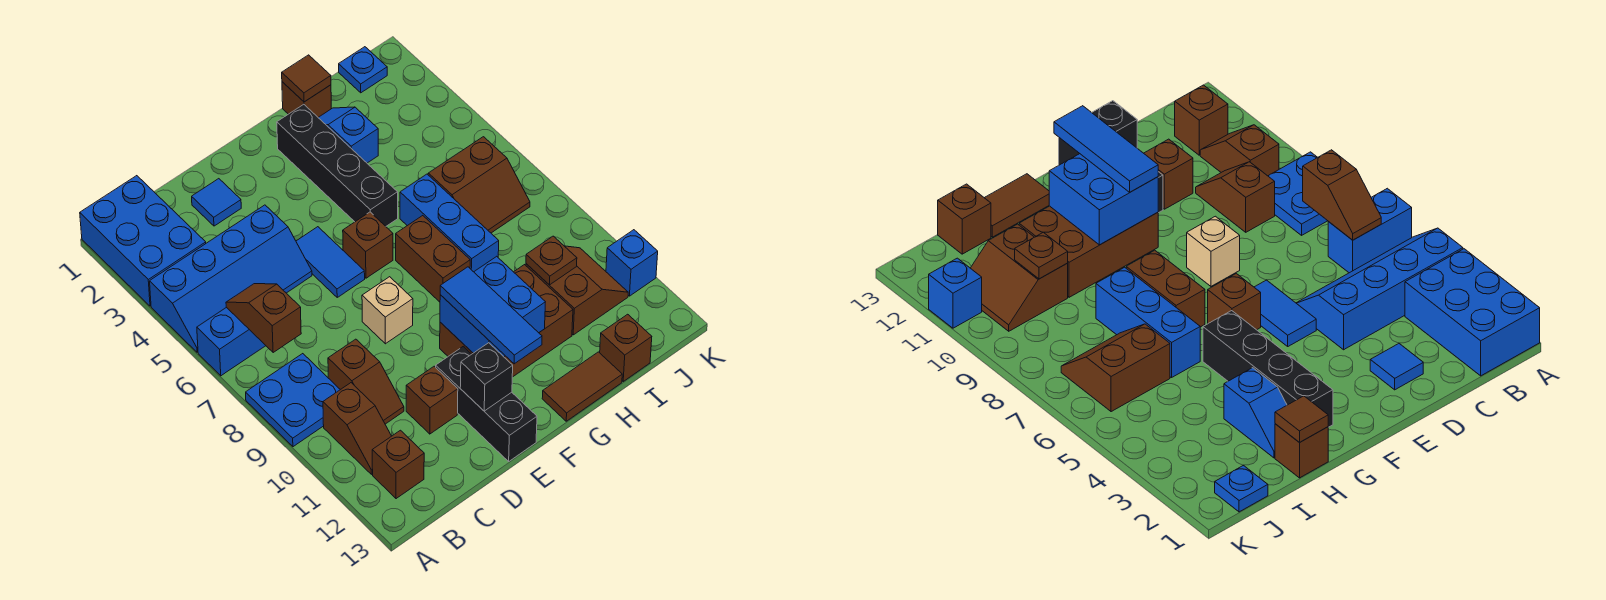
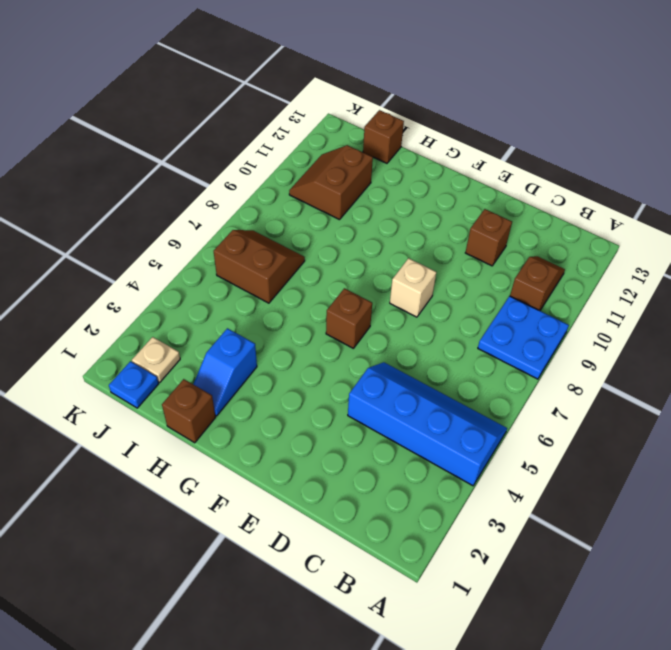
tan 1x1 plate [132,337,180,382] -> none
none -> blue 2x3 brick [80,176,206,306]
none -> blue 1x2 brick [197,307,266,376]
none -> brown 1x1 brick [372,430,424,499]
none -> brown 1x2 slope [328,339,404,424]

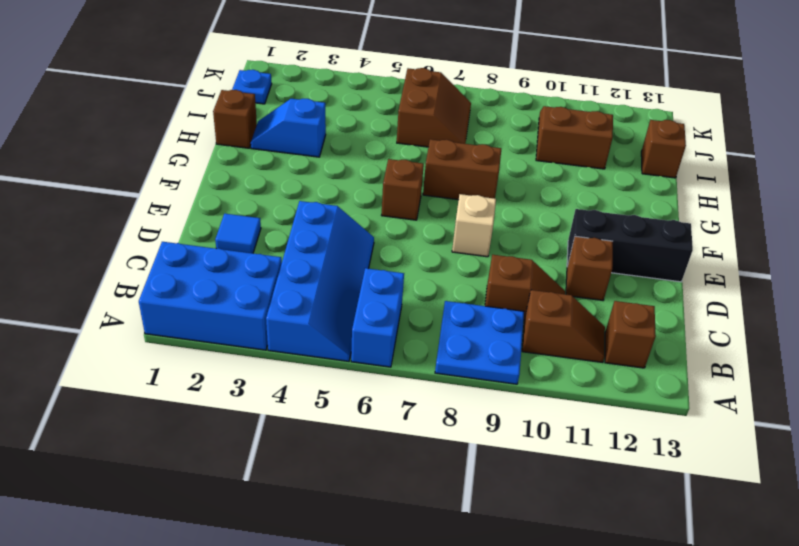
none -> blue 1x2 tile [296,227,365,297]
none -> brown 2x3 brick [440,265,573,377]
none -> black 1x4 brick [277,104,398,226]
none -> brown 1x2 tile [542,352,622,421]

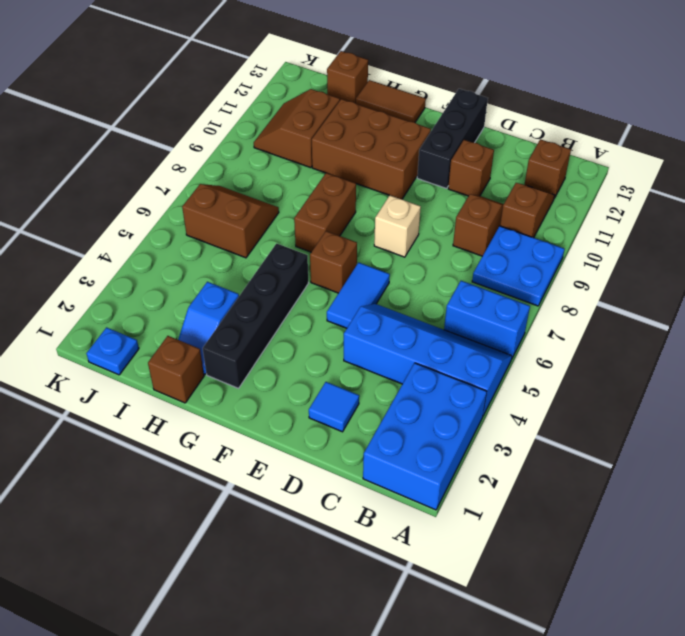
none -> blue 1x3 brick [400,174,499,272]
none -> blue 1x1 brick [606,230,658,296]
none -> brown 1x2 slope [226,284,301,353]
none -> black 1x1 brick [460,343,513,411]

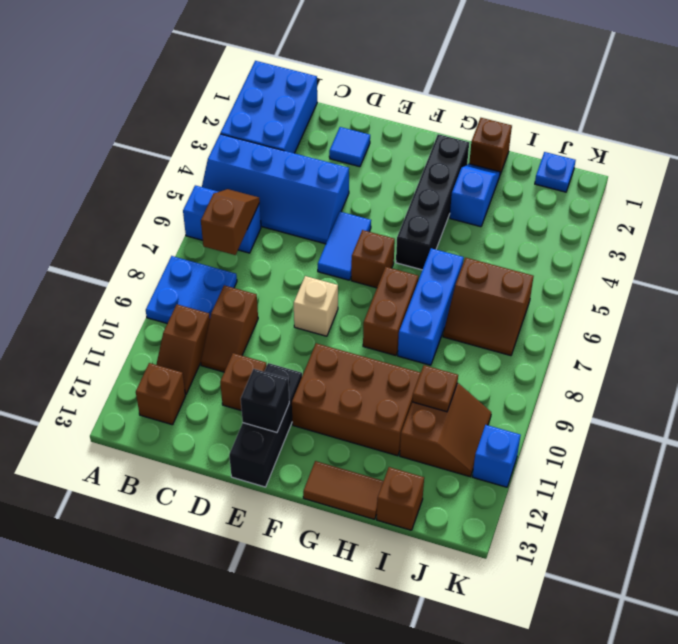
none -> blue 2x2 brick [440,256,545,357]
none -> brown 1x1 tile [282,55,331,102]
none -> blue 1x3 tile [440,267,542,364]

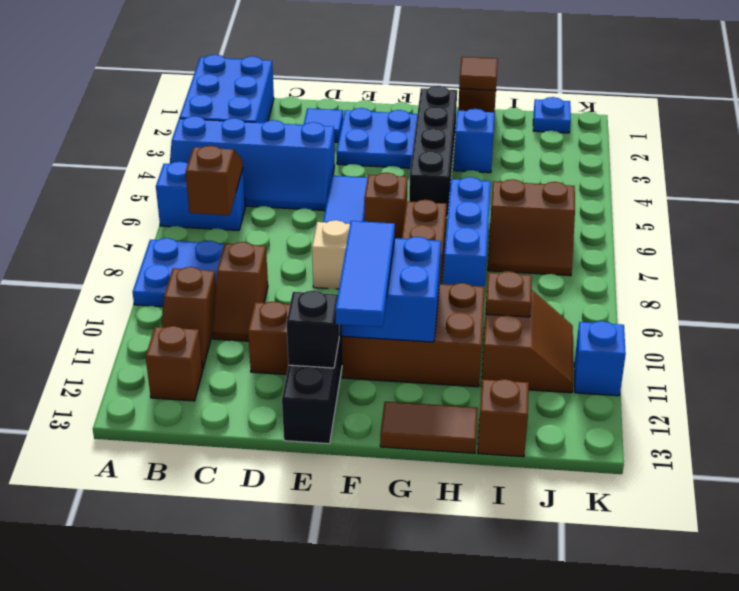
blue 2x2 plate [337,108,417,168] -> none

